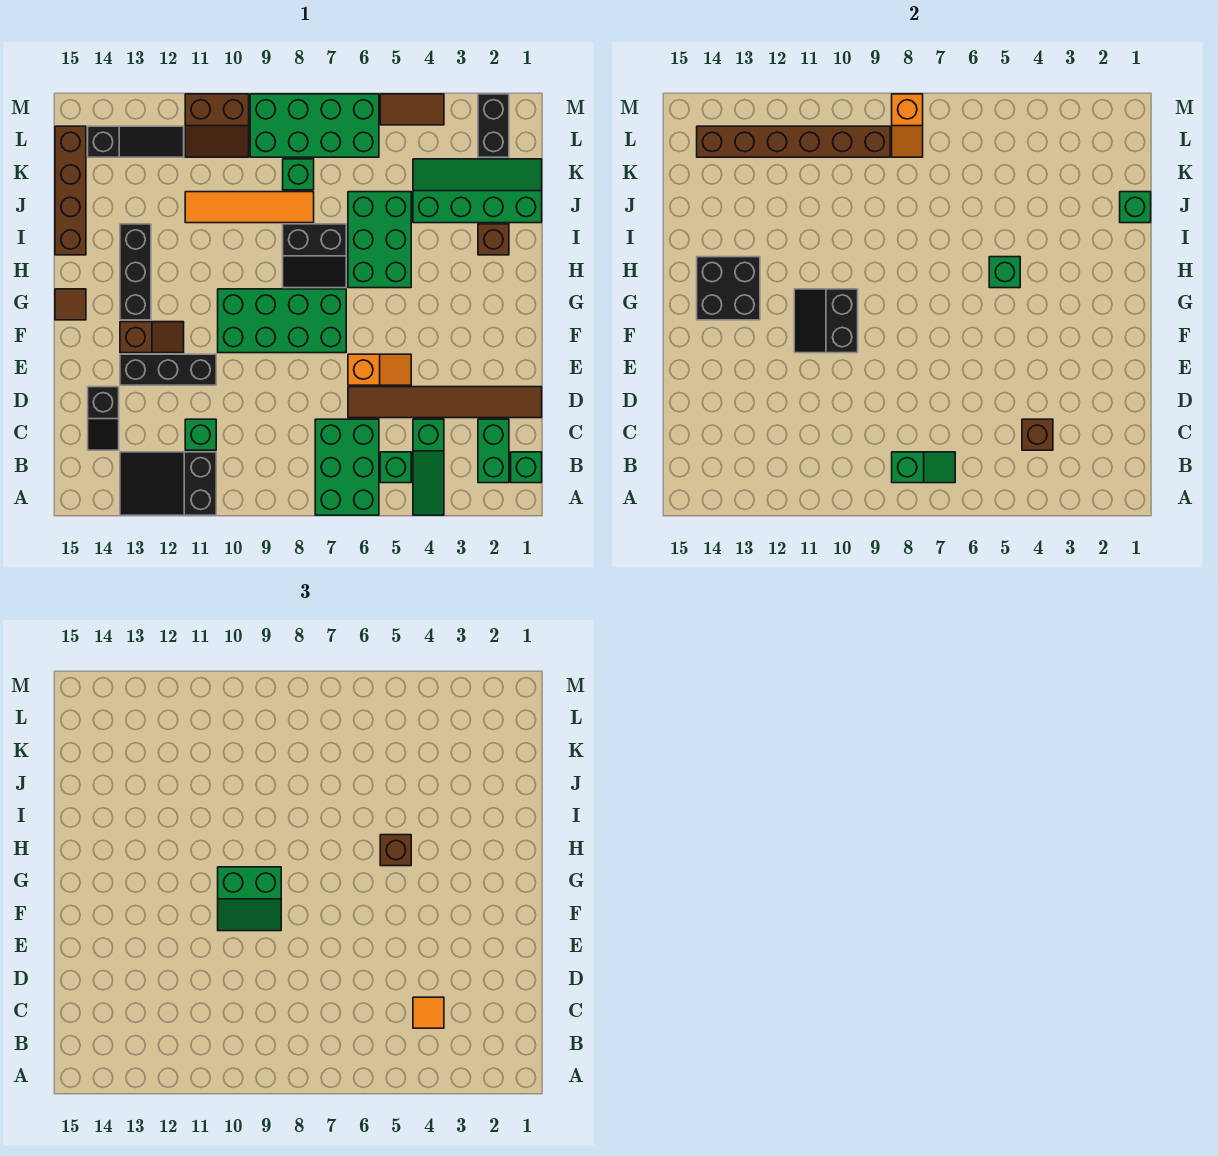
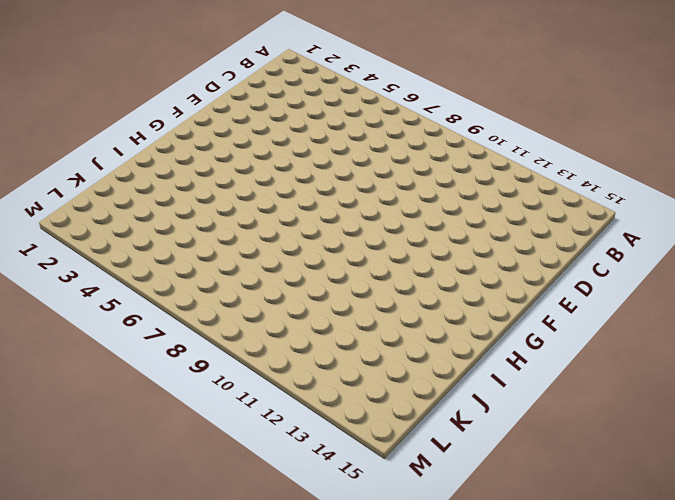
none -> green 1x3 slope [413,419,444,515]
none -> green 2x3 brick [315,419,379,515]
none -> black 2x3 slope [120,452,216,515]
none -> green 1x1 brick [511,452,542,483]

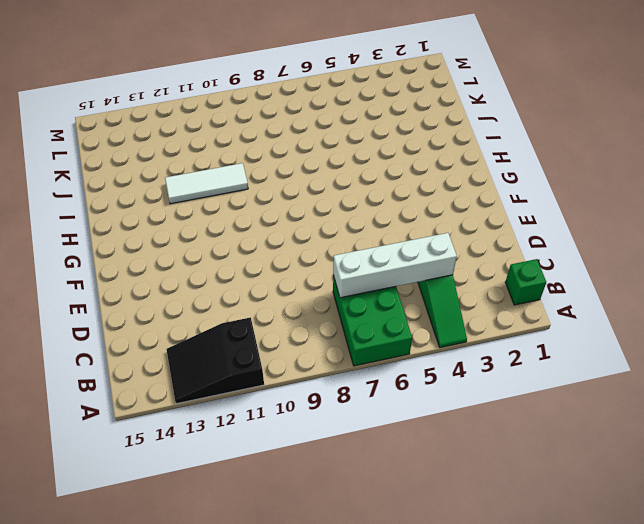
white 1x4 brick [333,233,457,298] -> brown 1x1 brick [1022,419,1053,450]
white 1x3 tile [165,163,248,204] -> none
none -> green 1x2 brick [478,419,509,483]
none -> green 1x1 brick [380,452,411,483]
none -> green 1x1 brick [185,419,216,450]
none -> black 1x2 slope [88,387,119,450]

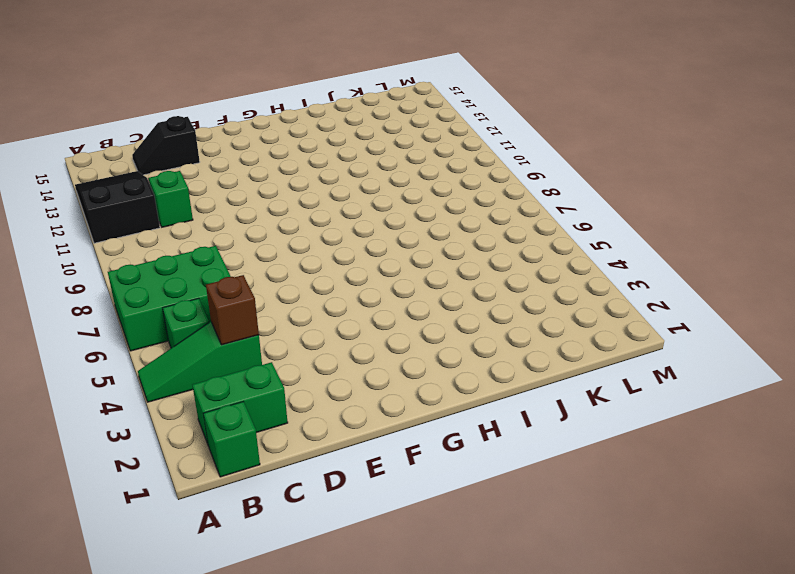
none -> brown 1x6 tile [348,387,542,418]
none -> orange 1x2 slope [348,354,411,385]
none -> black 1x3 brick [120,354,216,385]
none -> green 2x4 brick [218,289,346,353]

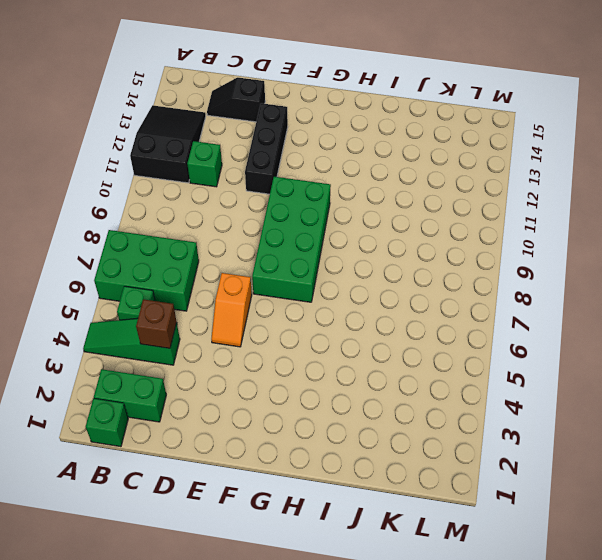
none -> brown 1x6 tile [348,387,542,418]
none -> brown 1x2 slope [120,322,184,353]
none -> black 1x3 brick [120,224,151,320]
none -> brown 1x1 tile [55,289,86,320]

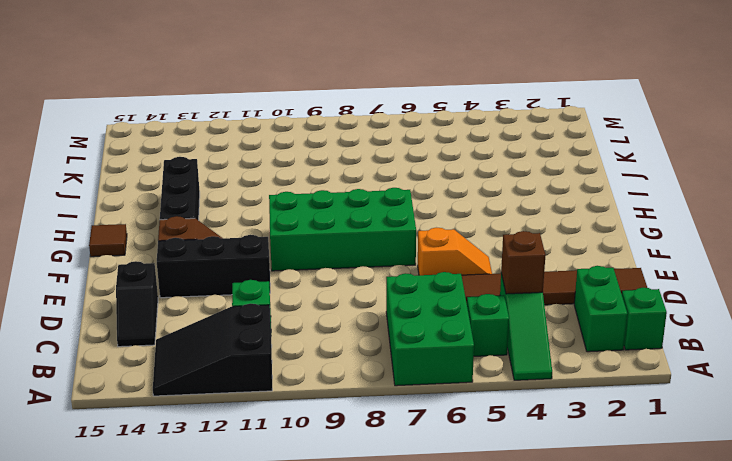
none -> green 2x3 brick [348,192,411,288]
none -> black 2x2 slope [283,224,346,288]
none -> brown 1x1 brick [478,224,509,255]
none -> brown 1x4 brick [55,126,86,255]

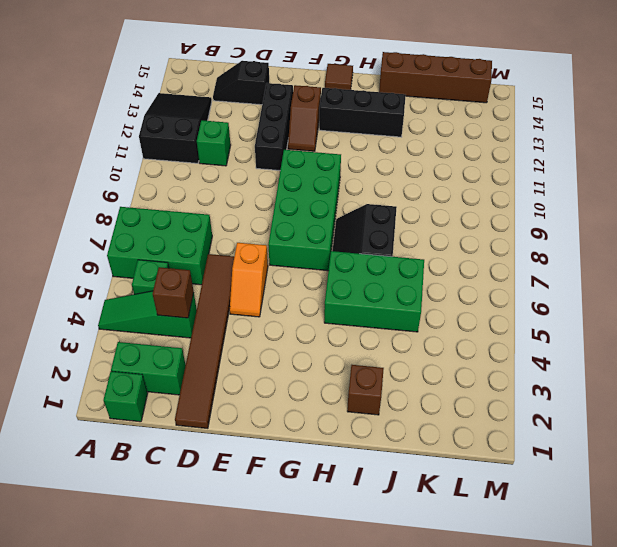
none -> green 2x4 slope [413,159,542,223]
none -> orange 1x4 tile [185,192,314,223]
none -> green 1x1 brick [283,159,314,190]
none -> black 1x2 brick [478,94,509,157]

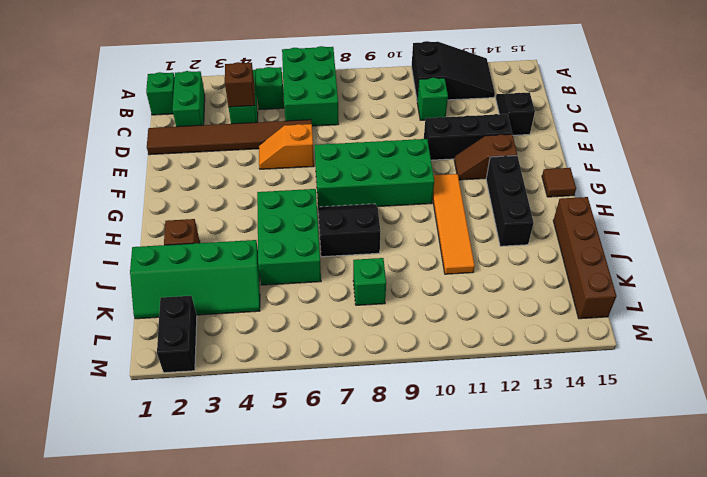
orange 1x4 tile [433,174,475,274] -> orange 1x4 tile turned to [185,192,314,223]
none -> green 2x4 brick [250,94,379,157]
none -> brown 2x2 slope [185,94,249,157]
none -> black 1x3 slope [88,126,184,157]
none -> brown 1x2 tile [380,94,444,125]

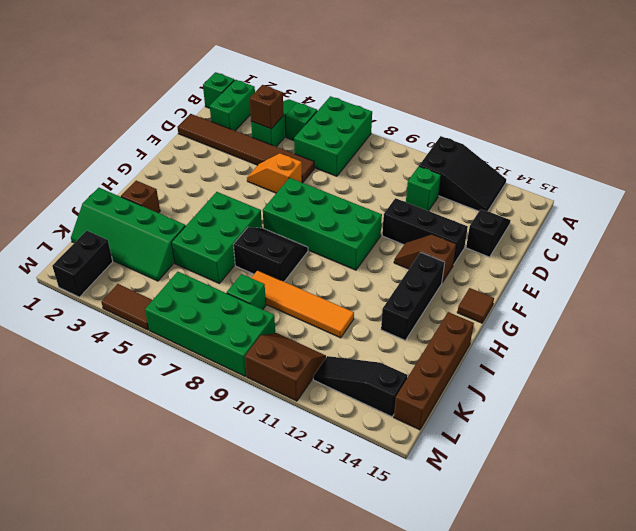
none -> green 1x2 slope [892,452,955,483]
none -> black 2x2 slope [794,289,858,353]
none -> black 2x2 brick [697,257,760,320]
none -> green 1x1 brick [989,257,1020,288]

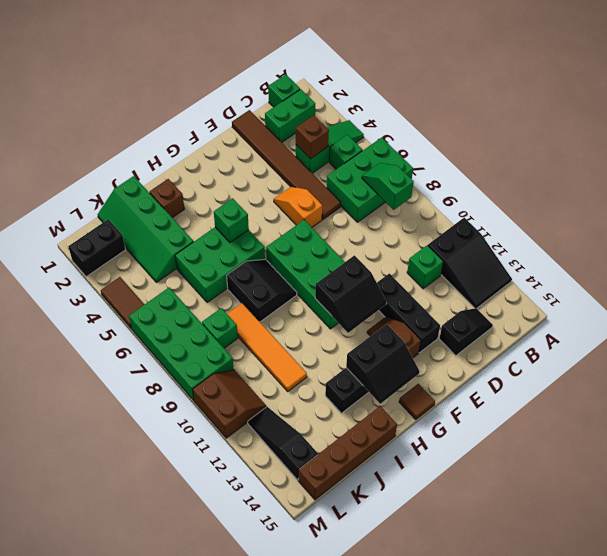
black 2x2 slope [346,324,420,404] -> black 2x2 brick [697,257,760,320]
none -> green 1x1 brick [1120,192,1151,223]
none -> orange 1x2 slope [892,94,923,157]
none -> brown 1x6 brick [697,126,890,157]
none -> orange 1x1 tile [413,997,444,1028]

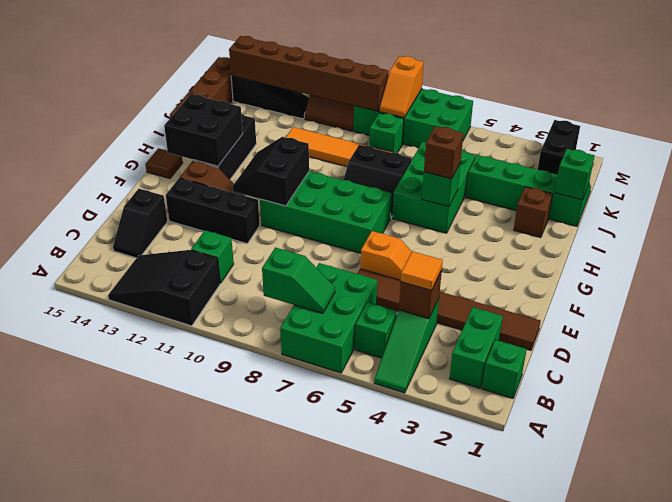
none -> brown 1x2 tile [380,94,444,125]
none -> green 2x2 slope [218,867,281,931]

